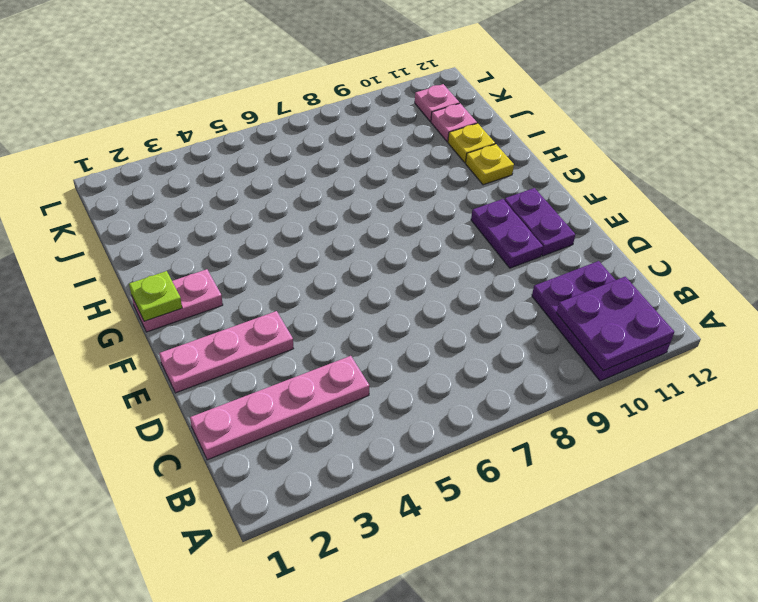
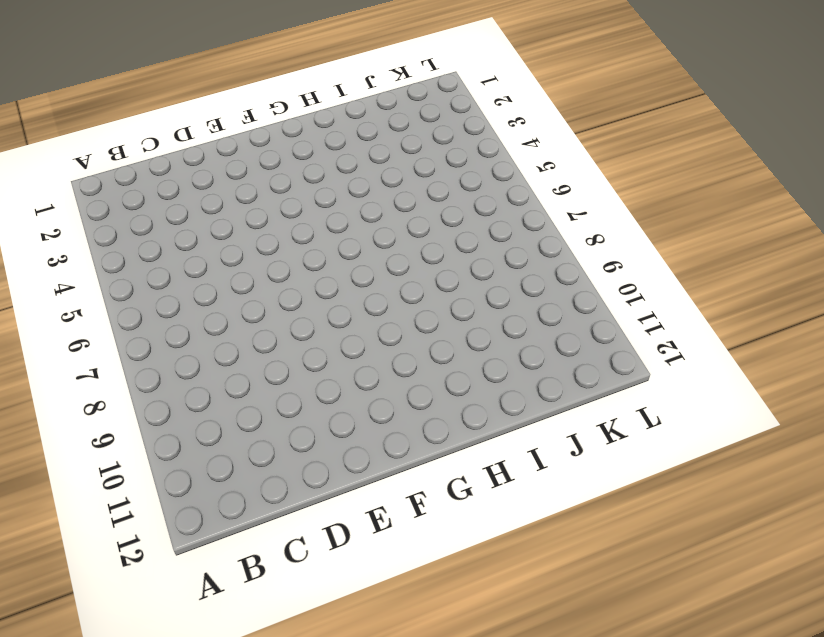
none -> purple 2x3 plate [532,261,670,381]
none -> pink 1x4 plate [190,356,369,460]
none -> pink 1x3 plate [159,311,294,393]

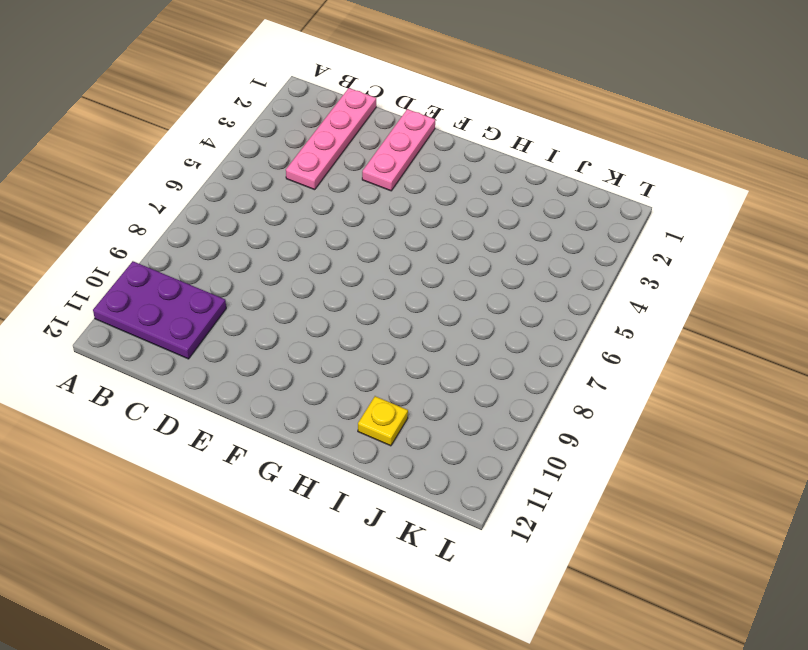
none -> purple 1x2 plate [471,199,543,268]
none -> purple 1x2 plate [504,188,575,256]
none -> pink 1x2 plate [132,269,223,332]

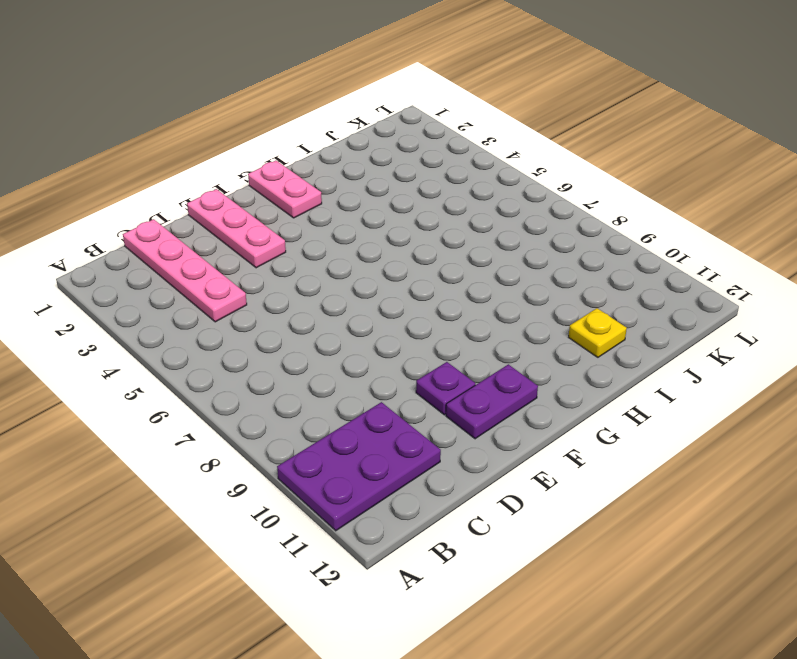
purple 1x1 plate [416,362,475,415] -> purple 1x2 plate [471,199,543,268]
none -> yellow 1x1 plate [466,144,514,185]
none -> pink 1x1 plate [431,103,477,142]
none -> pink 1x1 plate [415,84,459,122]

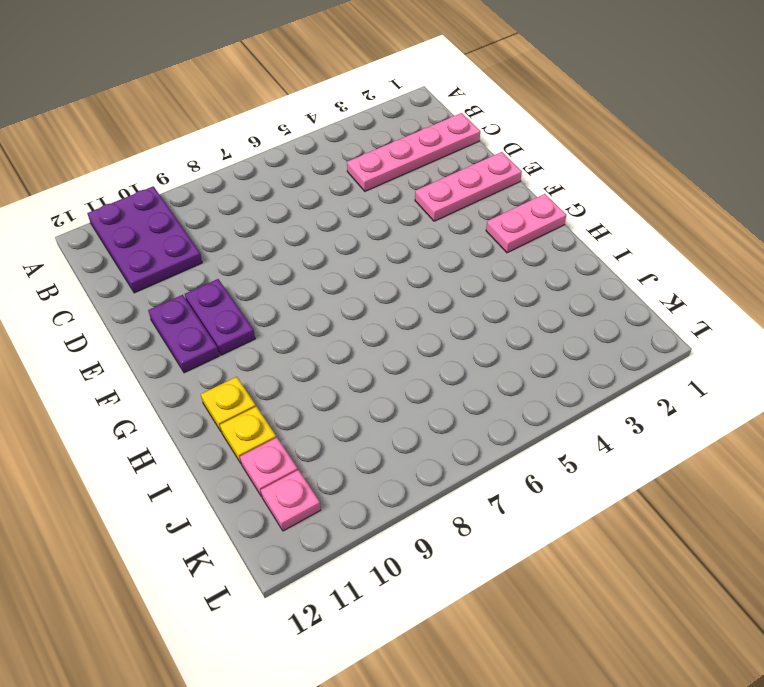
none -> purple 2x2 plate [557,277,674,371]
none -> lime 1x1 plate [129,271,182,321]

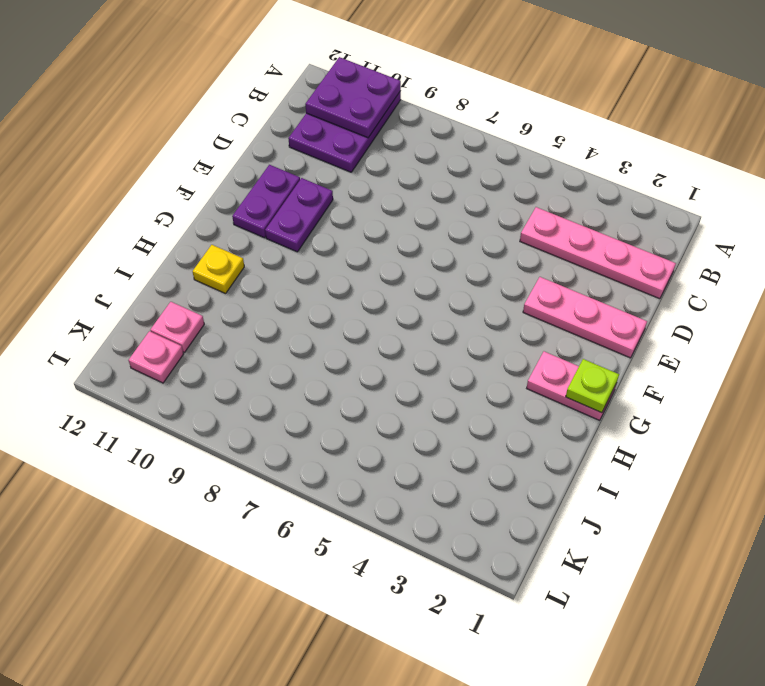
none -> yellow 1x1 plate [448,123,495,163]

